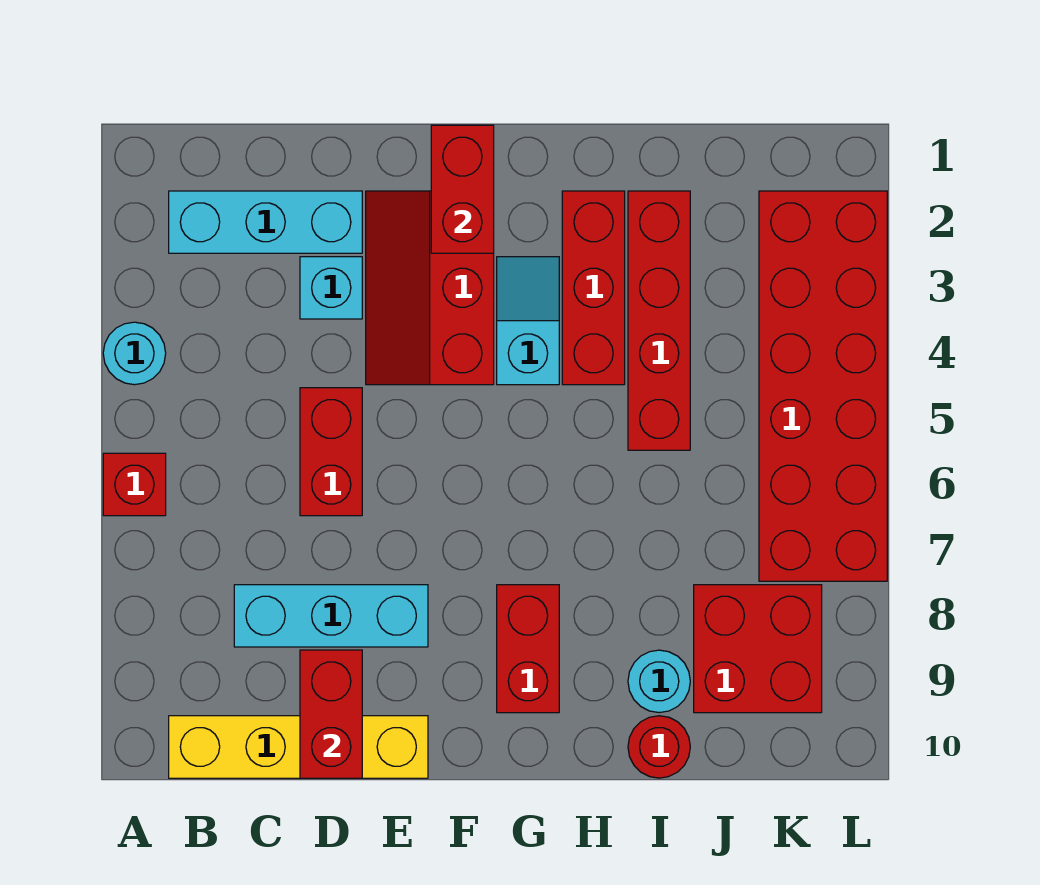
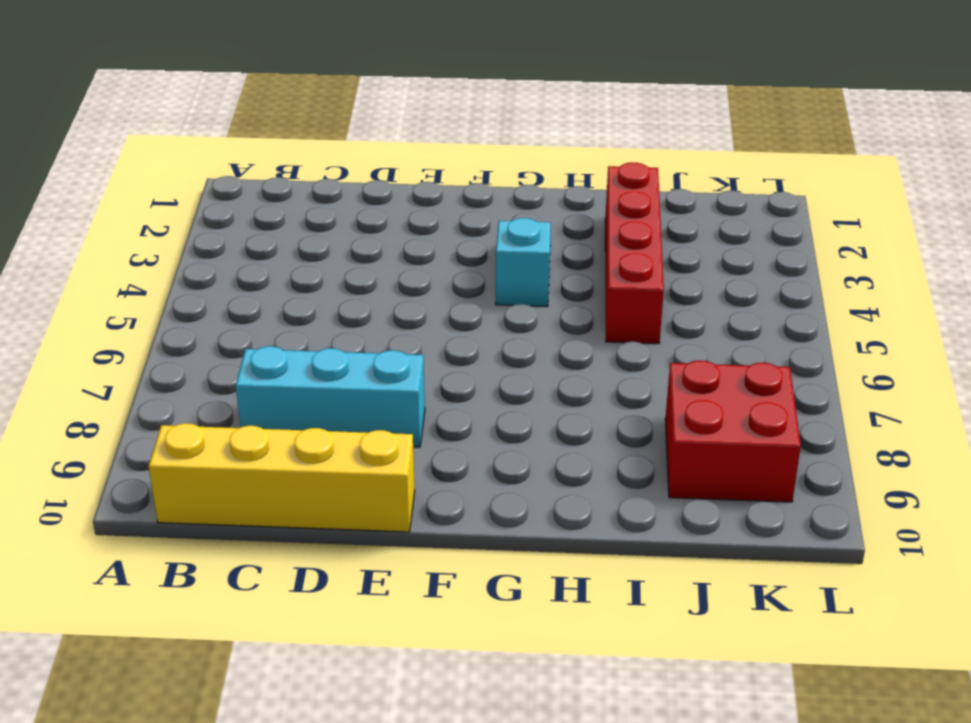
none -> cyan 1x1 round brick [103,322,166,385]
none -> red 1x1 brick [103,453,166,516]
none -> cyan 1x3 brick [169,191,362,253]

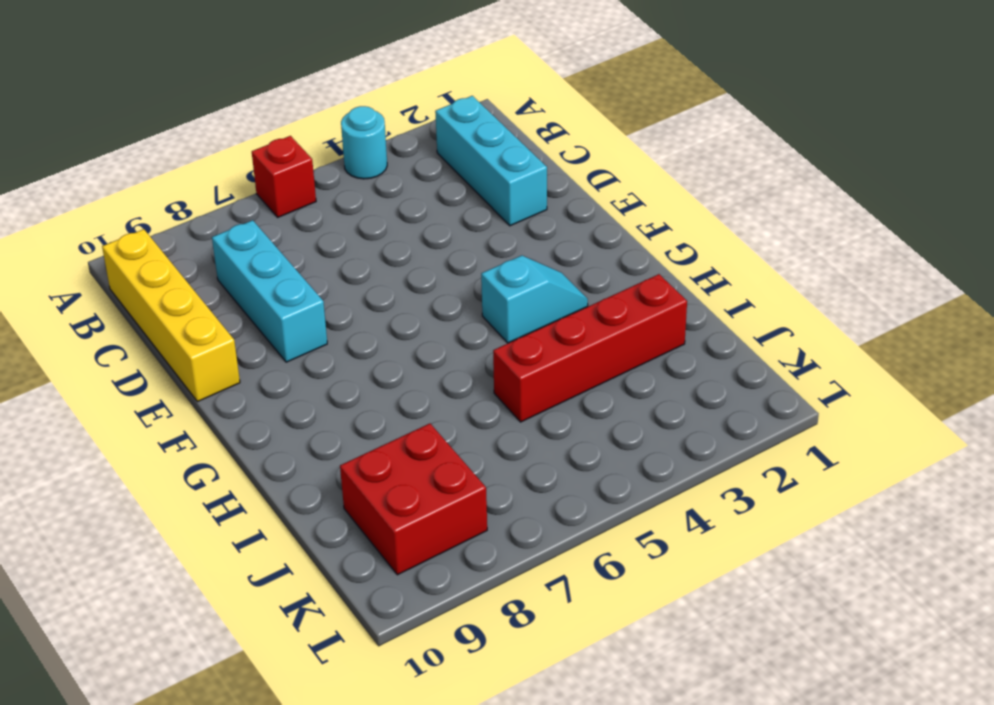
none -> cyan 1x1 brick [300,257,362,319]
none -> red 1x2 brick [300,388,362,516]
none -> red 2x3 slope [366,191,494,385]

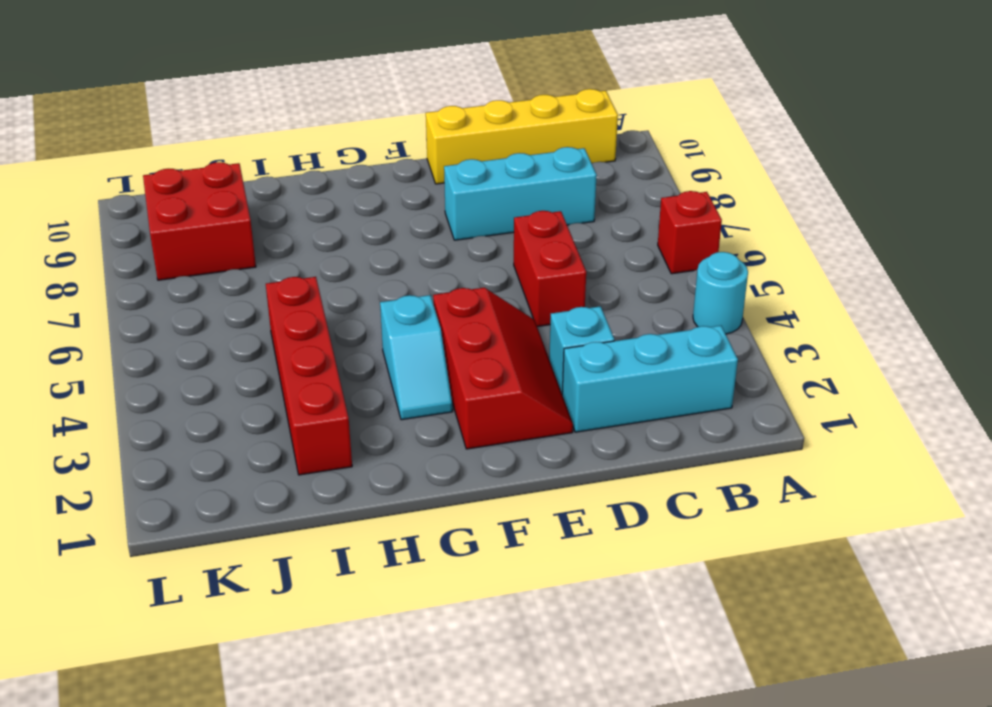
none -> red 1x2 brick [497,585,559,713]
none -> red 1x3 brick [562,191,625,385]
none -> cyan 1x1 round brick [628,650,690,713]

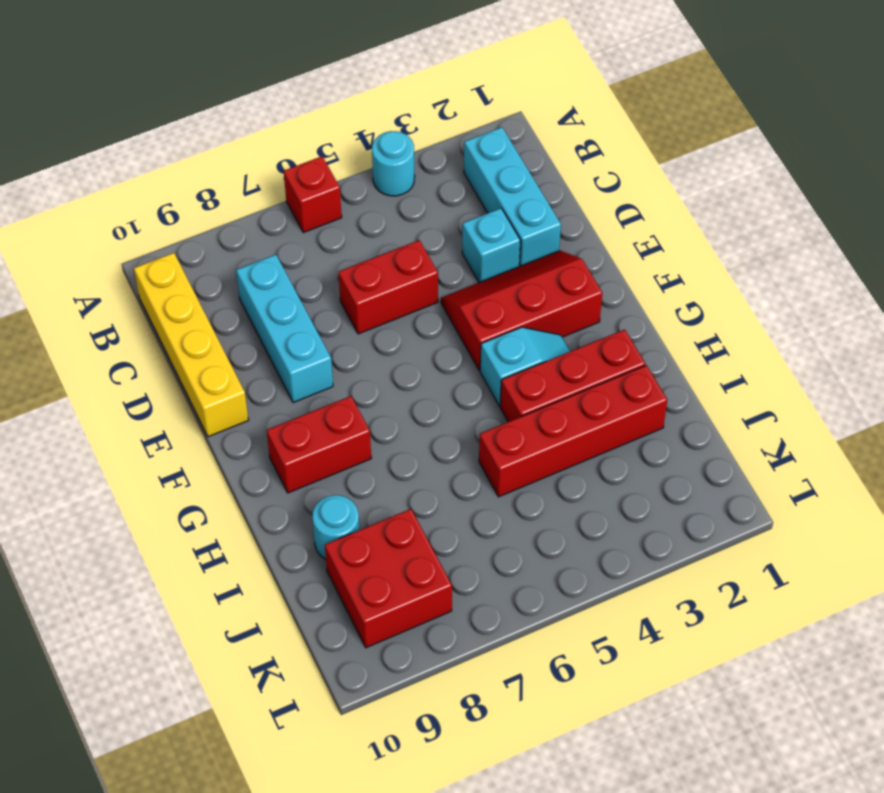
none -> red 1x1 round brick [628,716,690,778]
none -> red 2x6 brick [759,191,887,581]
none -> red 1x2 brick [300,650,362,778]

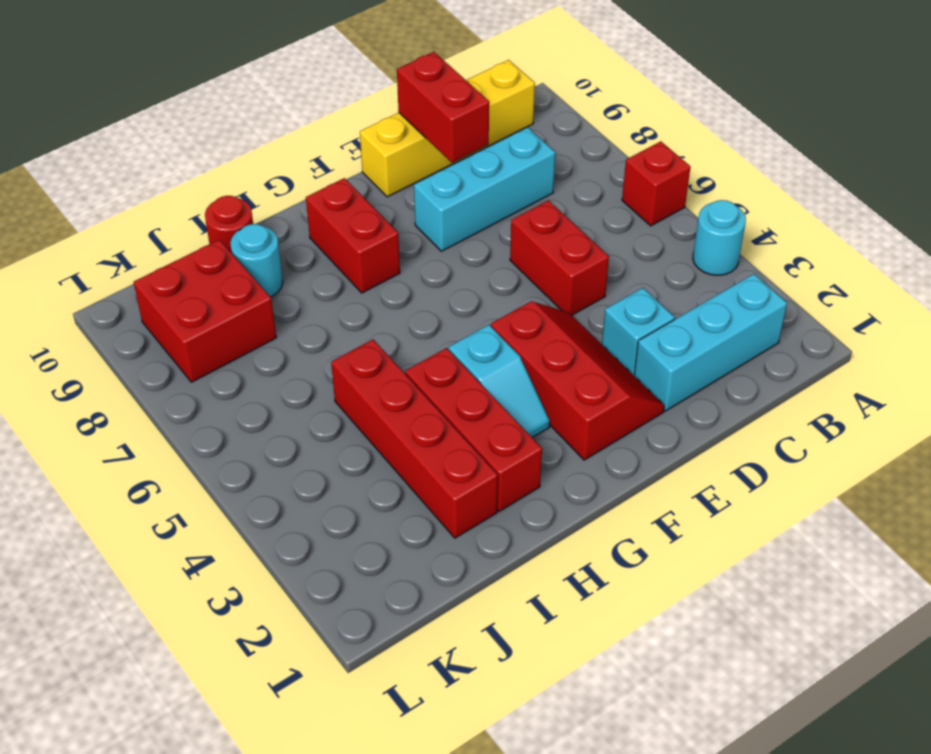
none -> red 2x6 brick [759,191,887,581]
none -> red 1x2 brick [431,125,494,253]

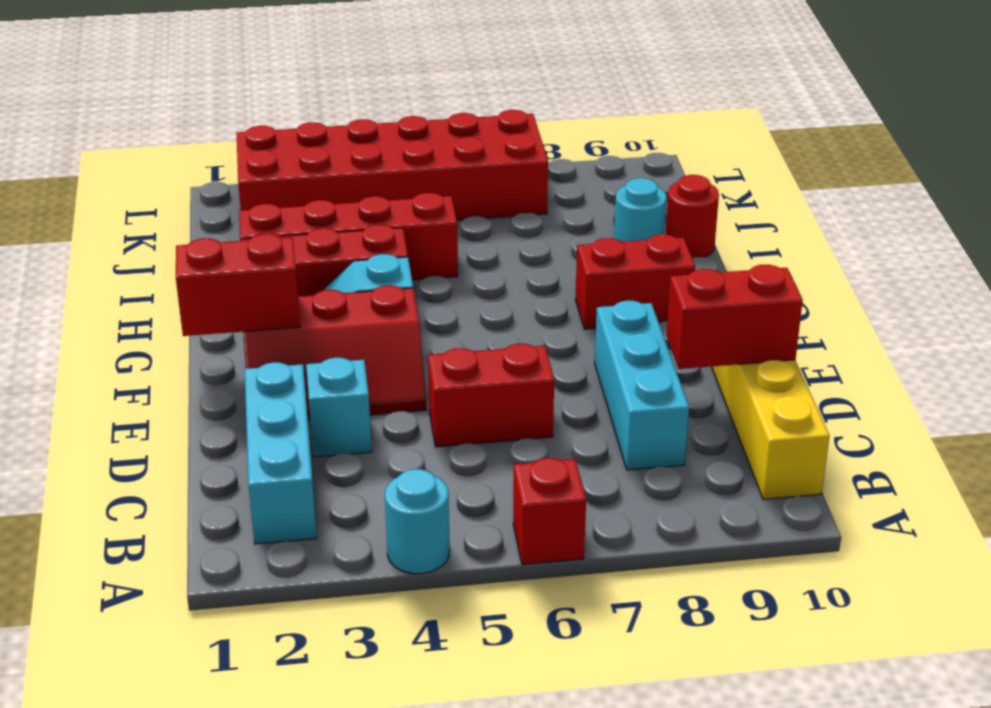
none -> red 2x2 brick [694,585,822,713]

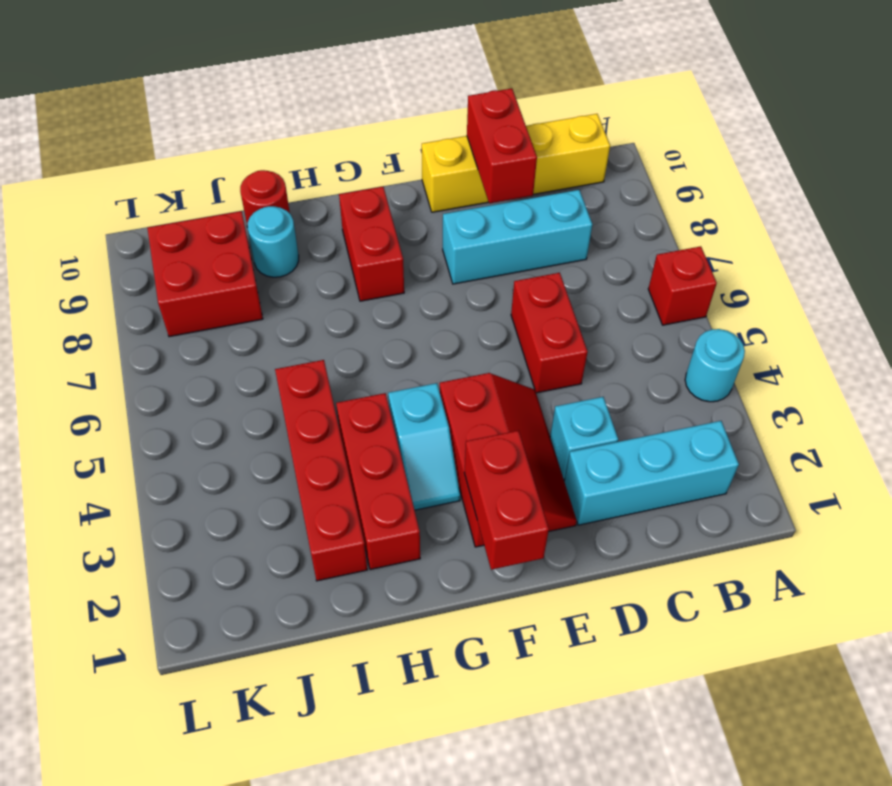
none -> red 2x6 brick [759,191,887,581]

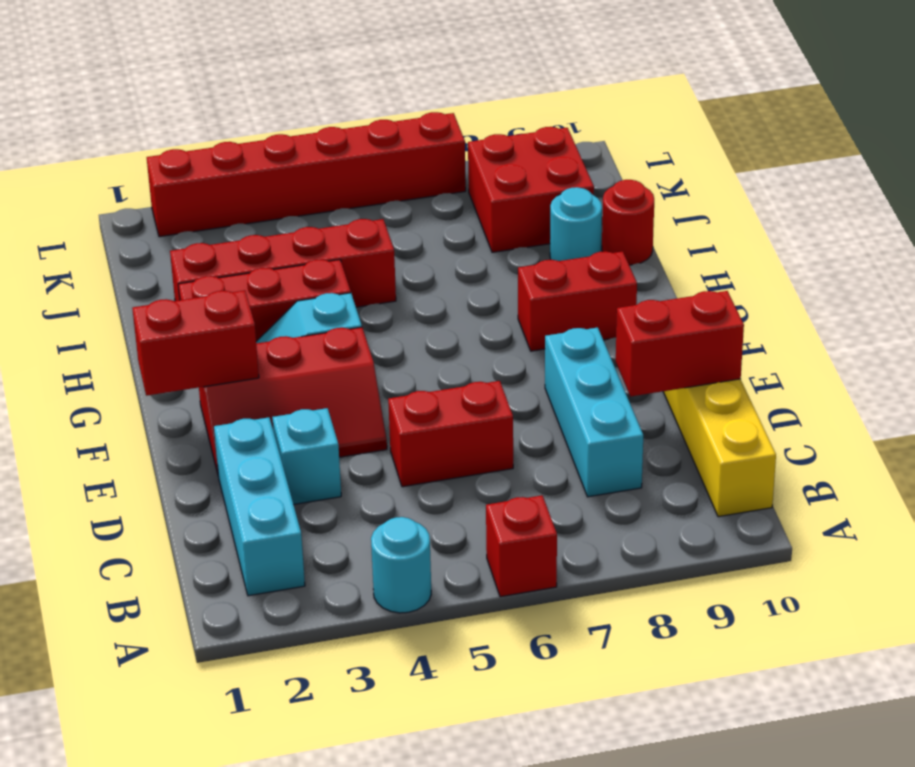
red 1x6 brick [147,112,466,237] -> red 2x6 brick [759,191,887,581]

